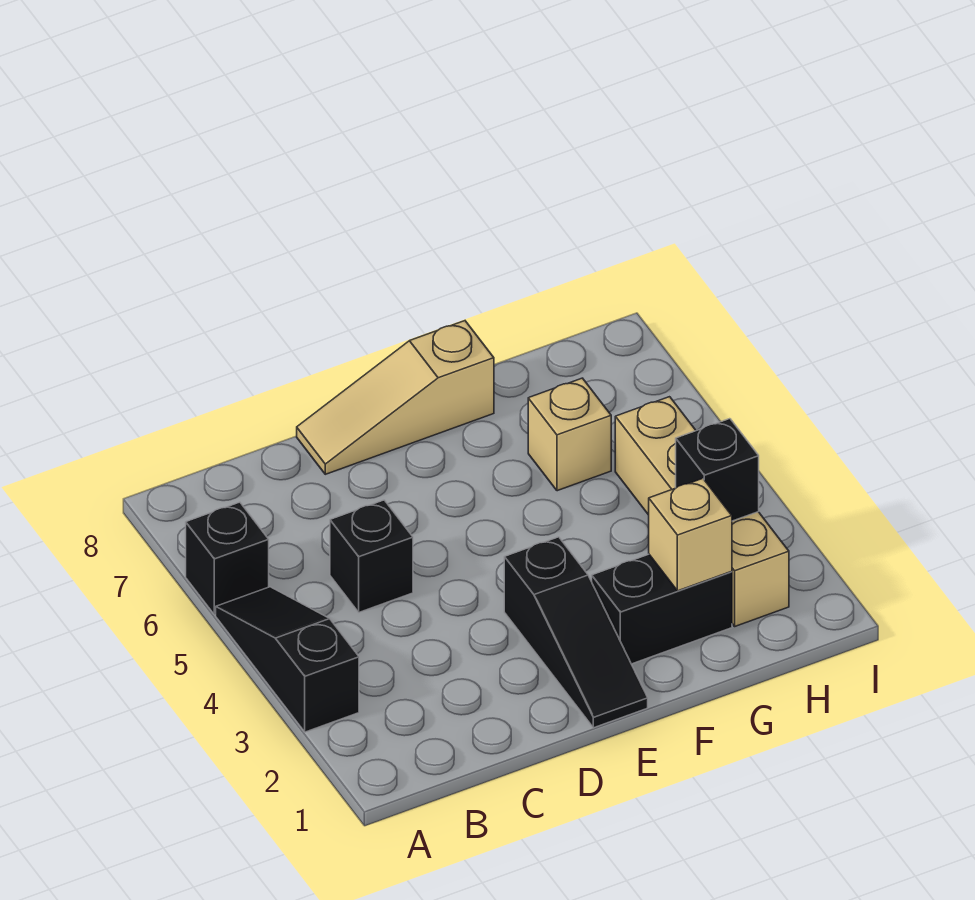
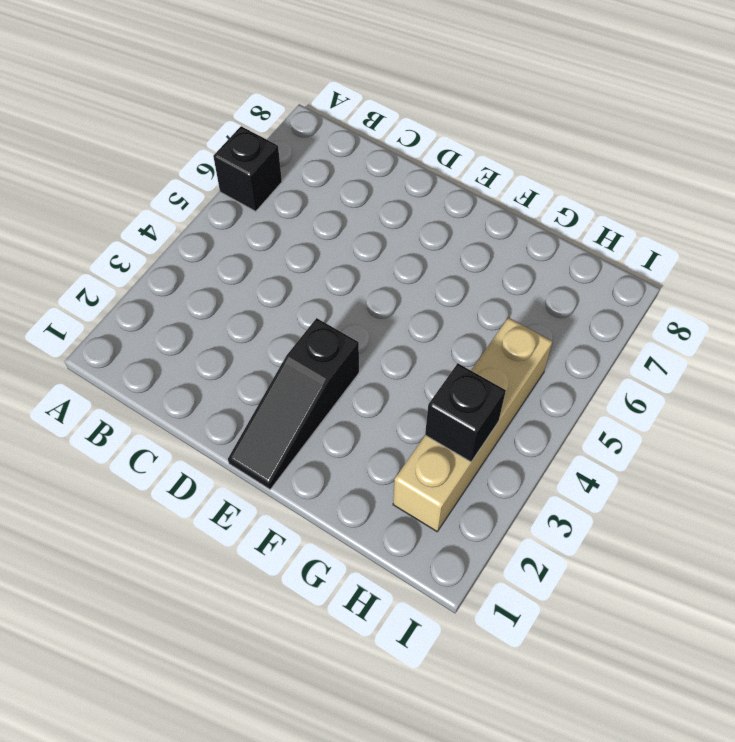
none -> black 1x3 slope [216,587,359,732]
none -> black 1x1 brick [330,500,413,612]

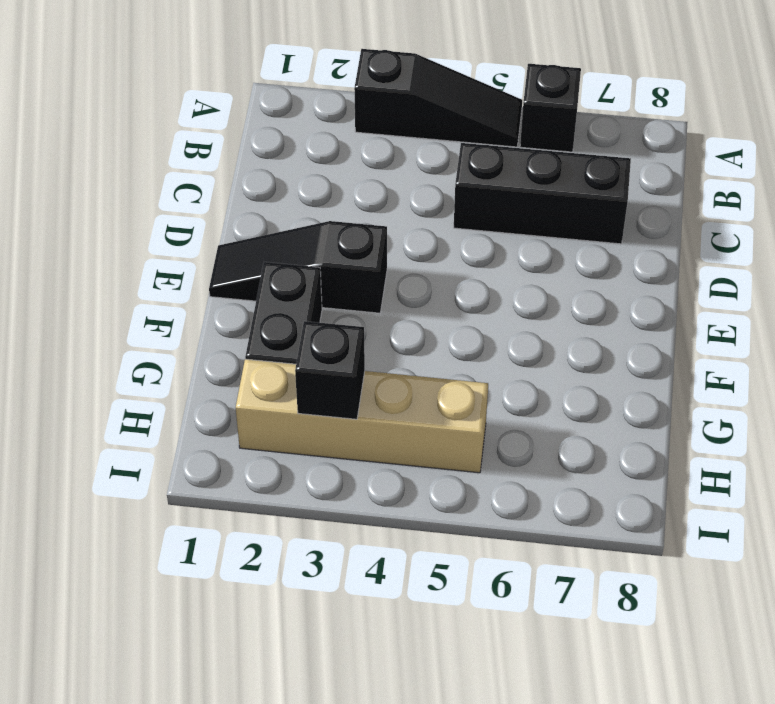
black 1x3 brick [454,143,631,244] -> black 1x1 brick [330,500,413,612]
none -> tan 1x3 slope [297,321,494,474]
none -> tan 1x1 brick [528,378,611,491]

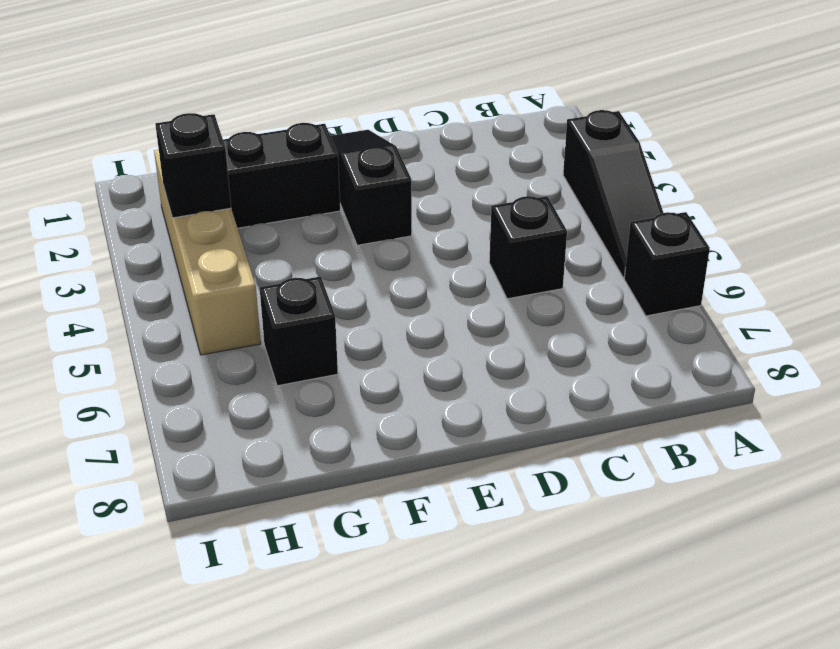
black 1x1 brick [260,277,338,386] -> tan 1x1 brick [528,378,611,491]
none -> tan 1x3 slope [297,321,494,474]
none -> tan 1x1 brick [649,478,732,591]

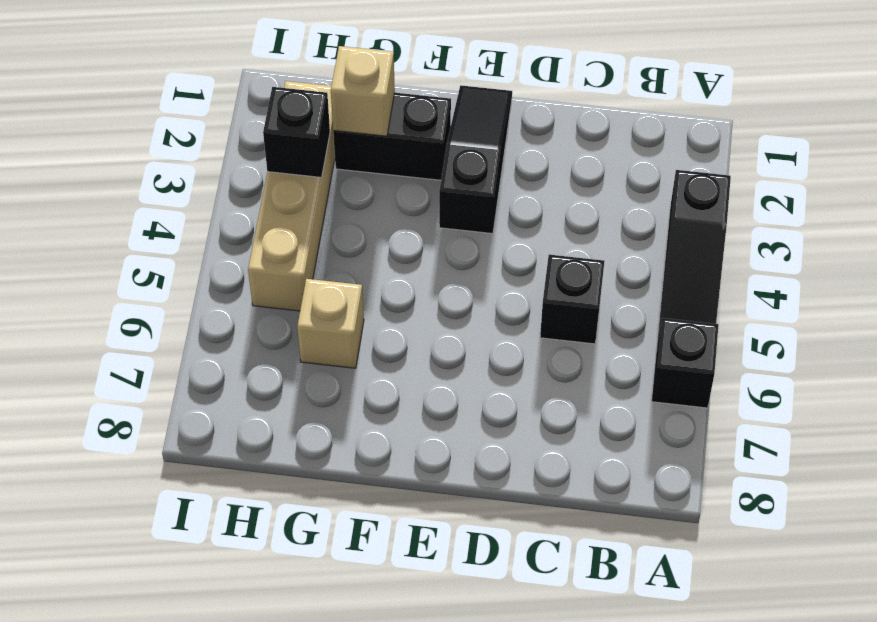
none -> tan 1x3 slope [297,321,494,474]

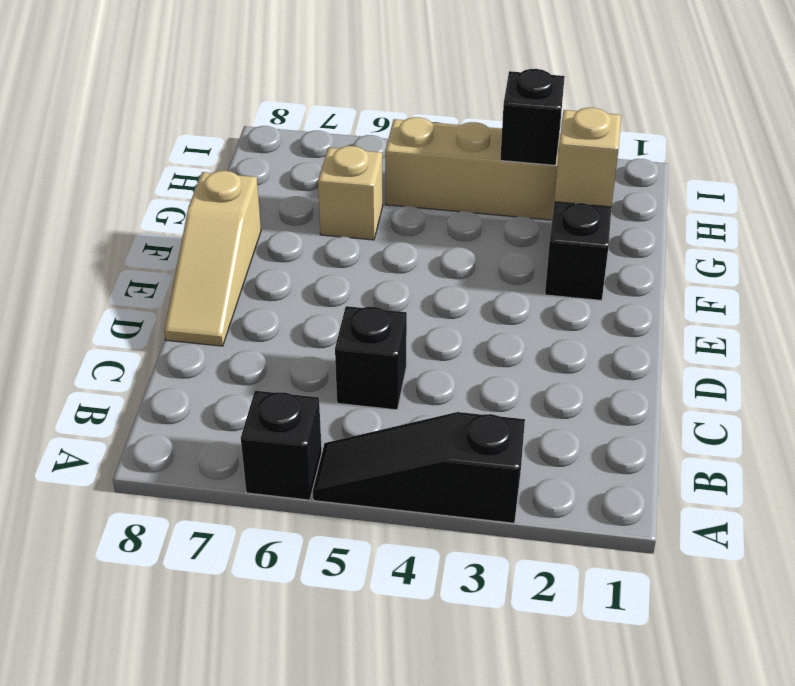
none -> black 1x3 slope [504,537,648,728]

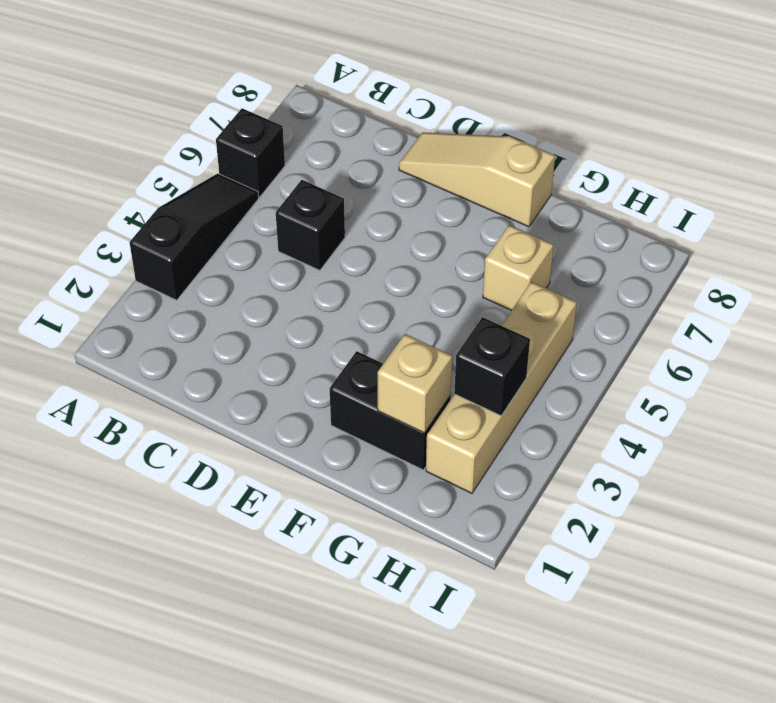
none -> black 1x3 slope [504,537,648,728]

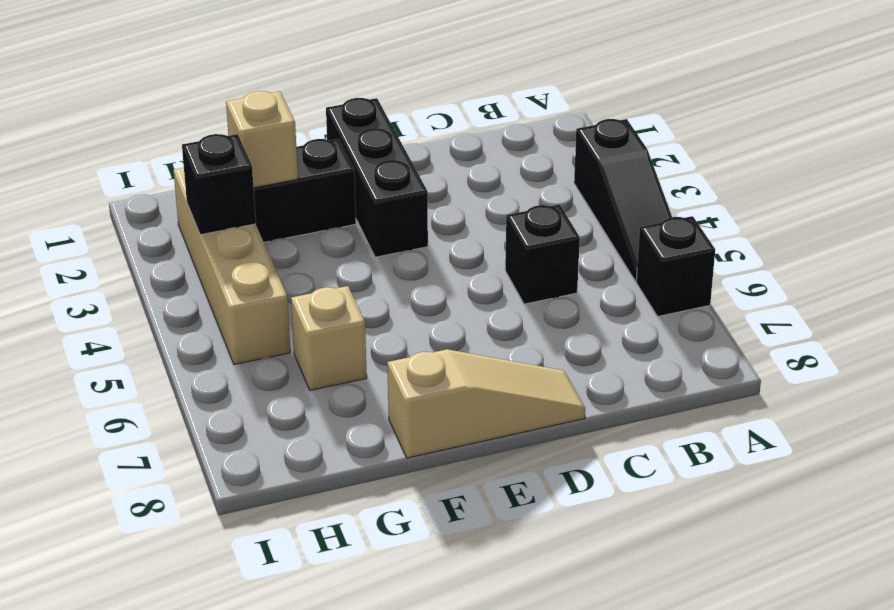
black 1x3 brick [326,98,428,257] -> black 1x3 slope [504,537,648,728]

